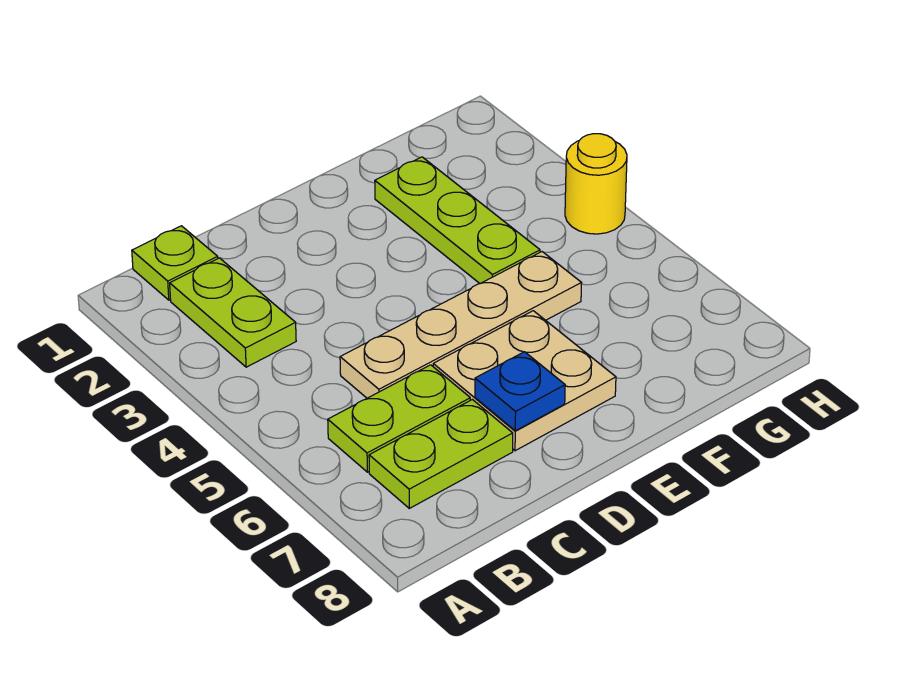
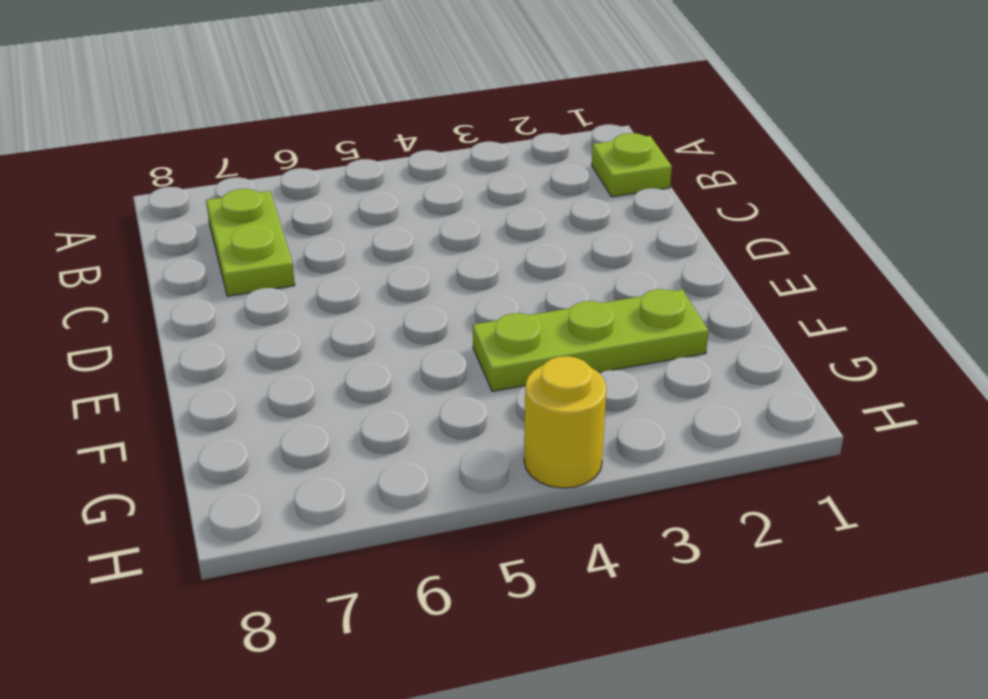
none -> lime 1x2 plate [170,258,296,367]
none -> lime 1x2 plate [328,365,470,472]

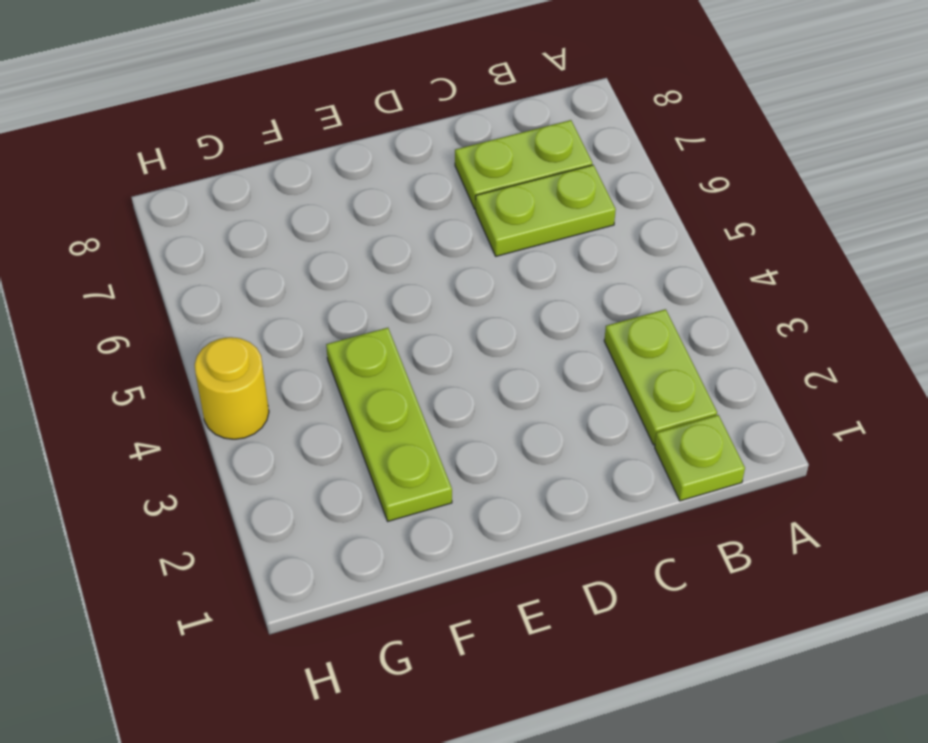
none -> tan 1x4 plate [340,252,581,398]
none -> tan 2x2 plate [433,311,616,451]

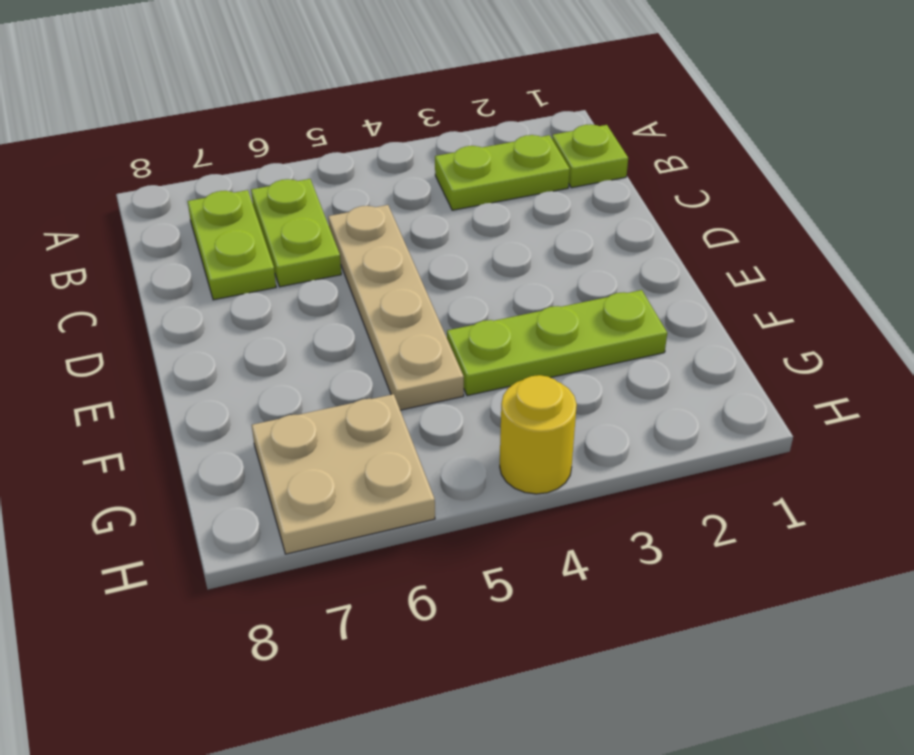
tan 2x2 plate [252,394,435,554] -> tan 2x2 plate moved to [433,311,616,451]
none -> blue 1x1 plate [475,352,565,431]

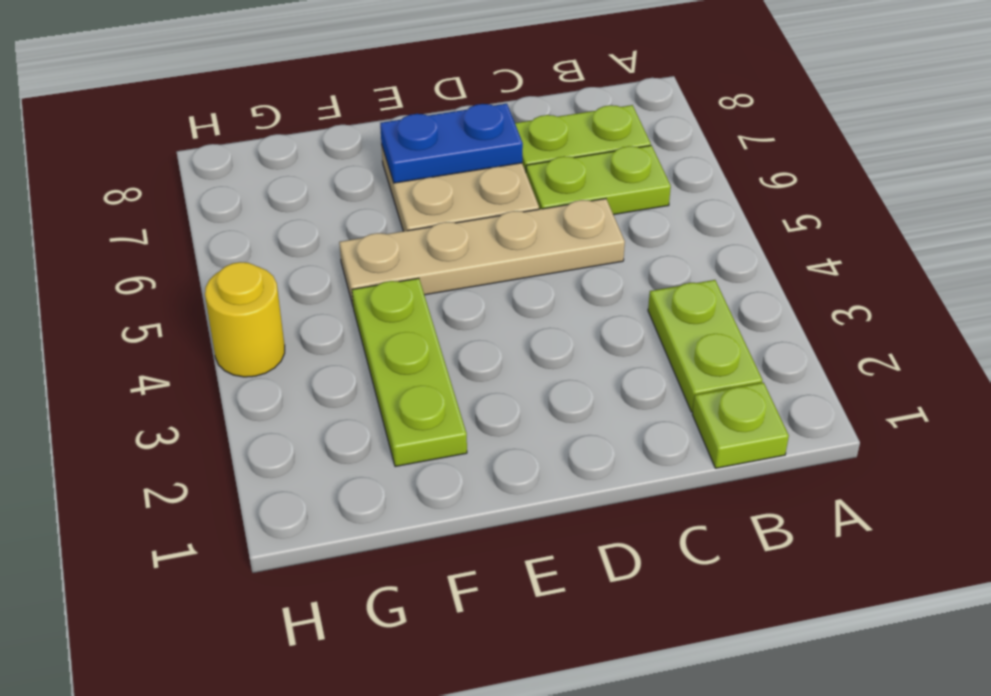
blue 1x2 plate [380,104,523,183] -> blue 1x1 plate [475,352,565,431]

